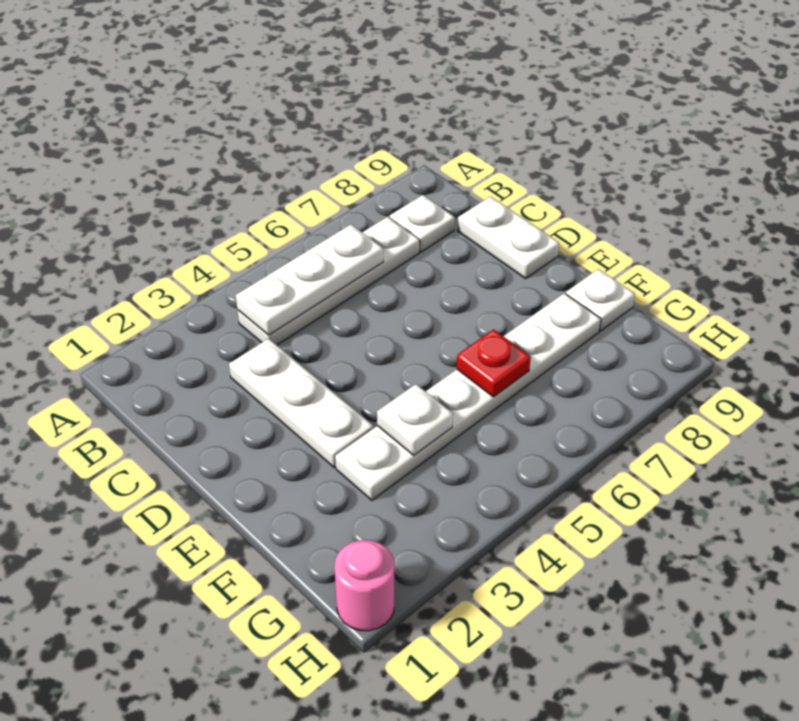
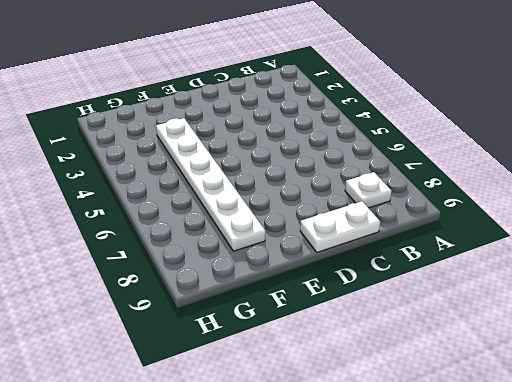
none -> white 1x4 plate [237,217,420,345]
none -> white 1x3 plate [229,339,373,467]

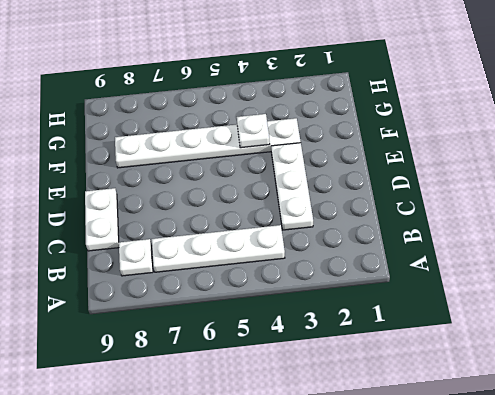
none -> white 1x1 plate [566,269,635,331]
none -> pink 1x1 round brick [334,540,394,631]

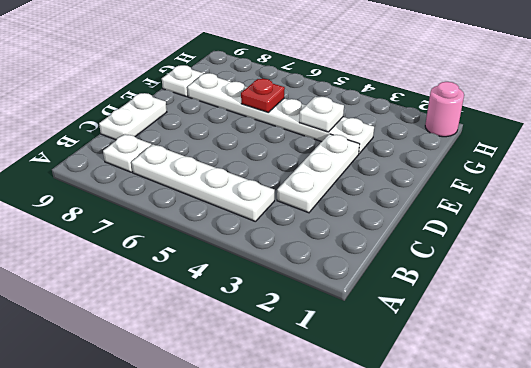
none -> white 1x3 plate [236,224,383,335]

